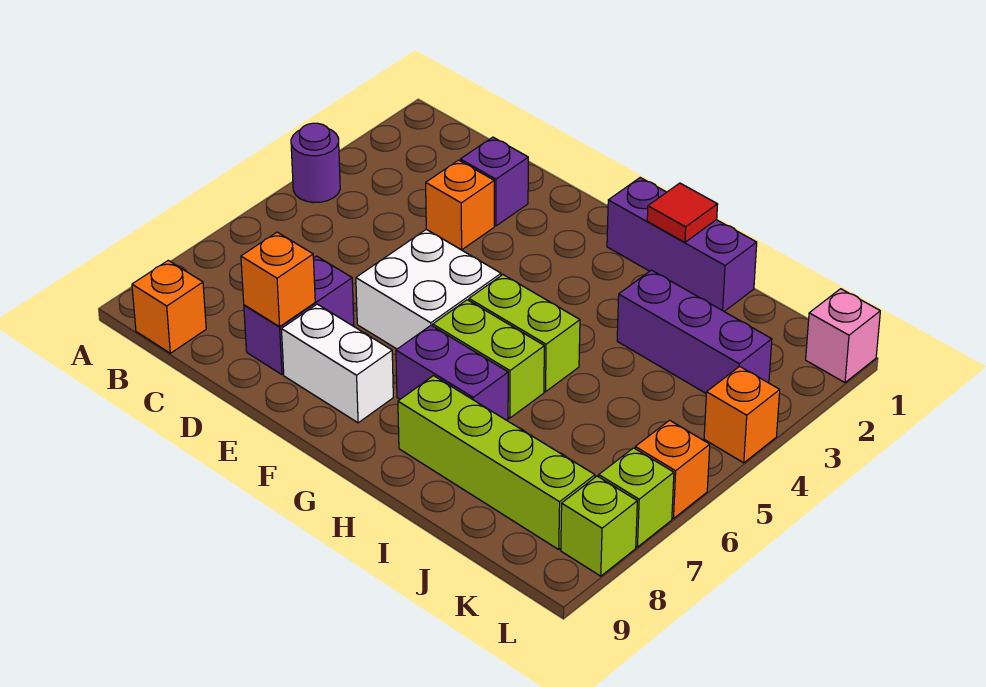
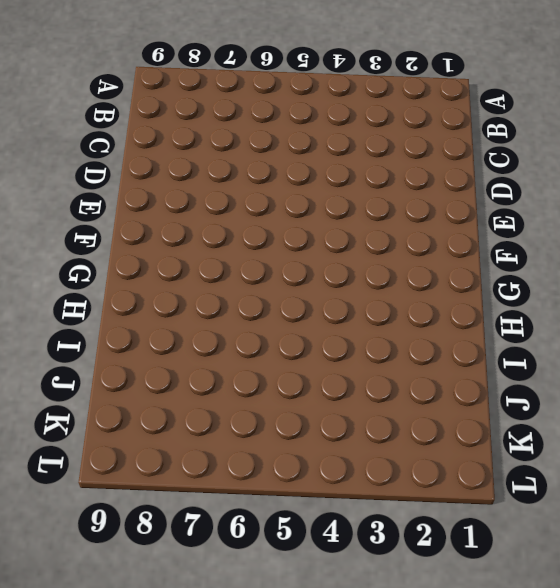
none -> purple 1x1 round brick [291,123,340,203]
none -> orange 1x1 brick [132,260,206,353]
none -> purple 1x1 brick [460,137,528,226]

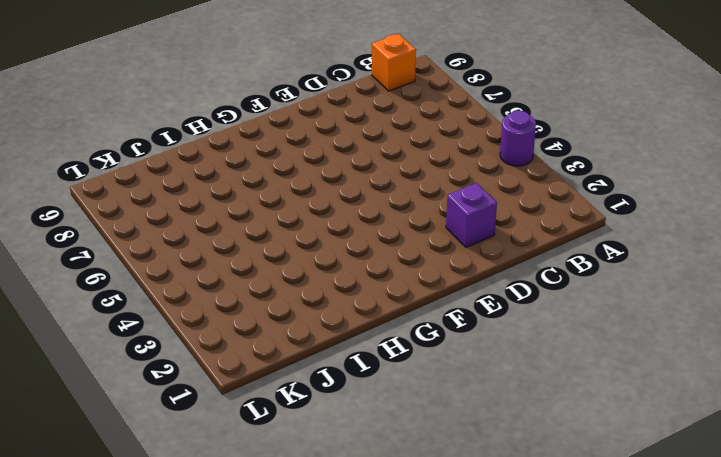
none -> orange 1x1 brick [426,160,494,250]
none -> purple 1x2 brick [244,256,354,375]
none -> white 2x2 brick [356,229,501,349]

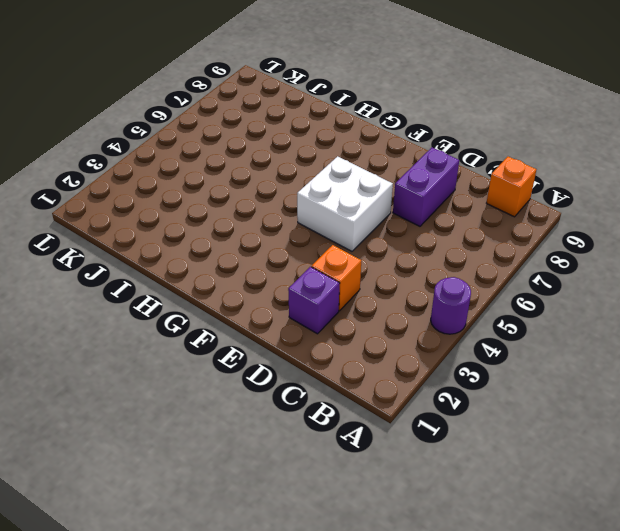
none -> white 1x2 brick [281,304,393,423]
none -> purple 1x3 brick [607,178,757,311]
none -> lime 1x2 brick [469,275,580,392]

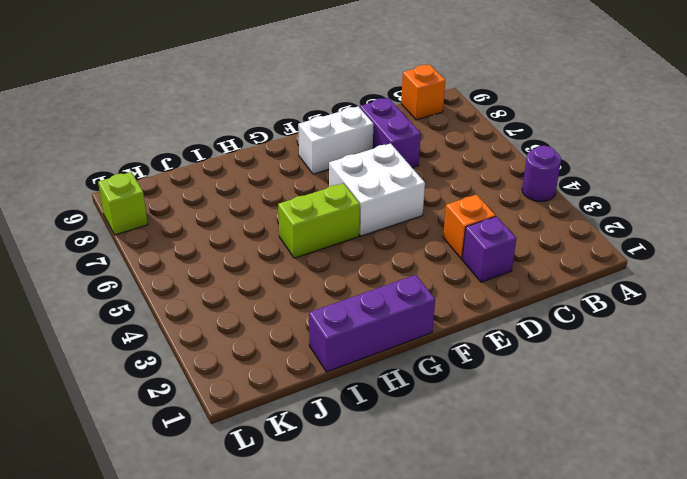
none -> lime 1x2 brick [433,300,544,418]
none -> purple 1x2 brick [396,326,508,420]
none -> lime 1x4 brick [398,376,595,549]

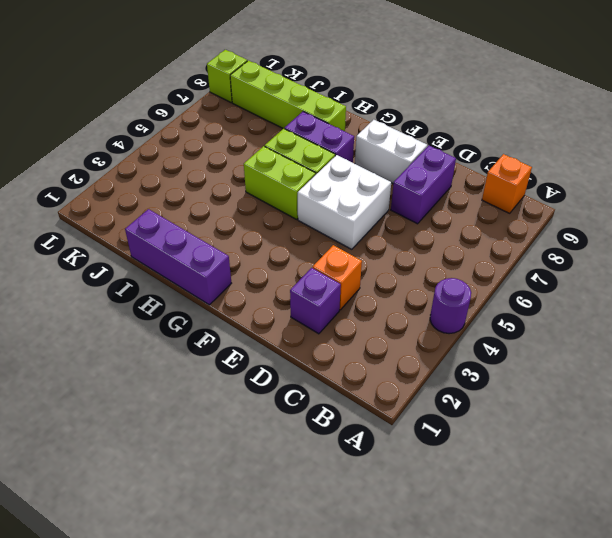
none -> purple 1x3 brick [617,270,772,393]
none -> pink 1x1 brick [806,289,880,383]
none -> orange 1x1 brick [704,366,780,463]

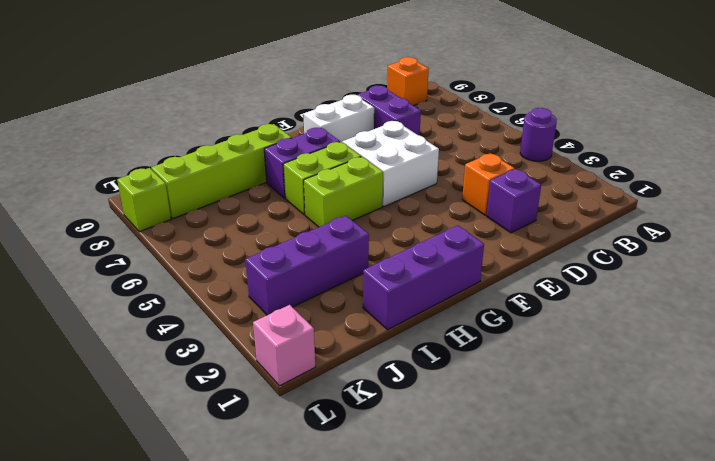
none -> orange 1x1 brick [704,366,780,463]
none -> orange 1x1 brick [635,420,710,519]
none -> lime 1x1 brick [599,448,674,547]

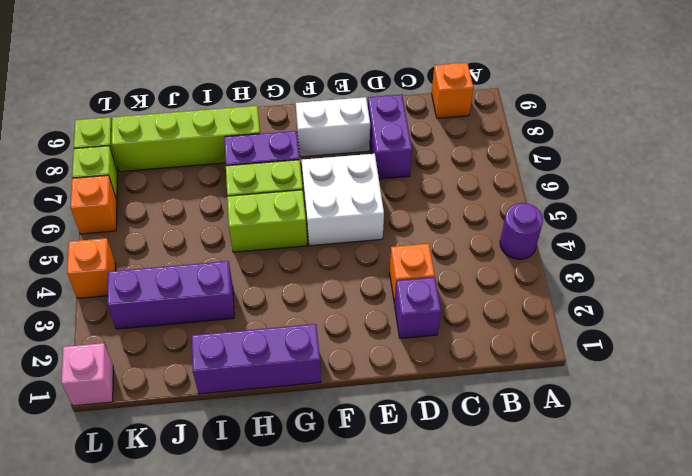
none -> orange 1x1 brick [241,232,315,327]
none -> red 1x1 tile [647,183,718,242]

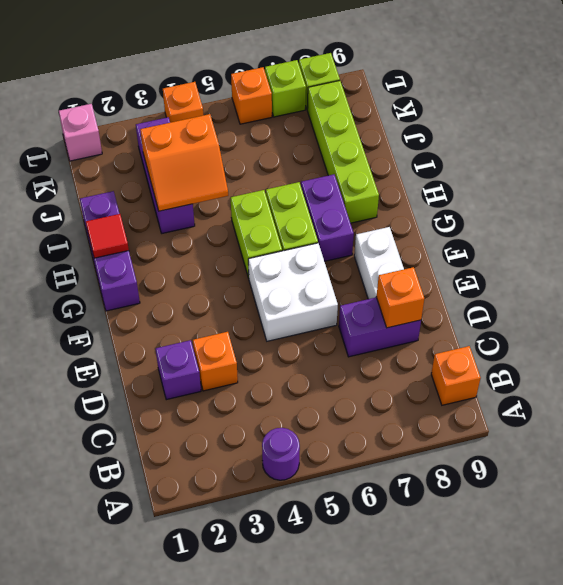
orange 2x2 slope [140,114,228,211] -> none

